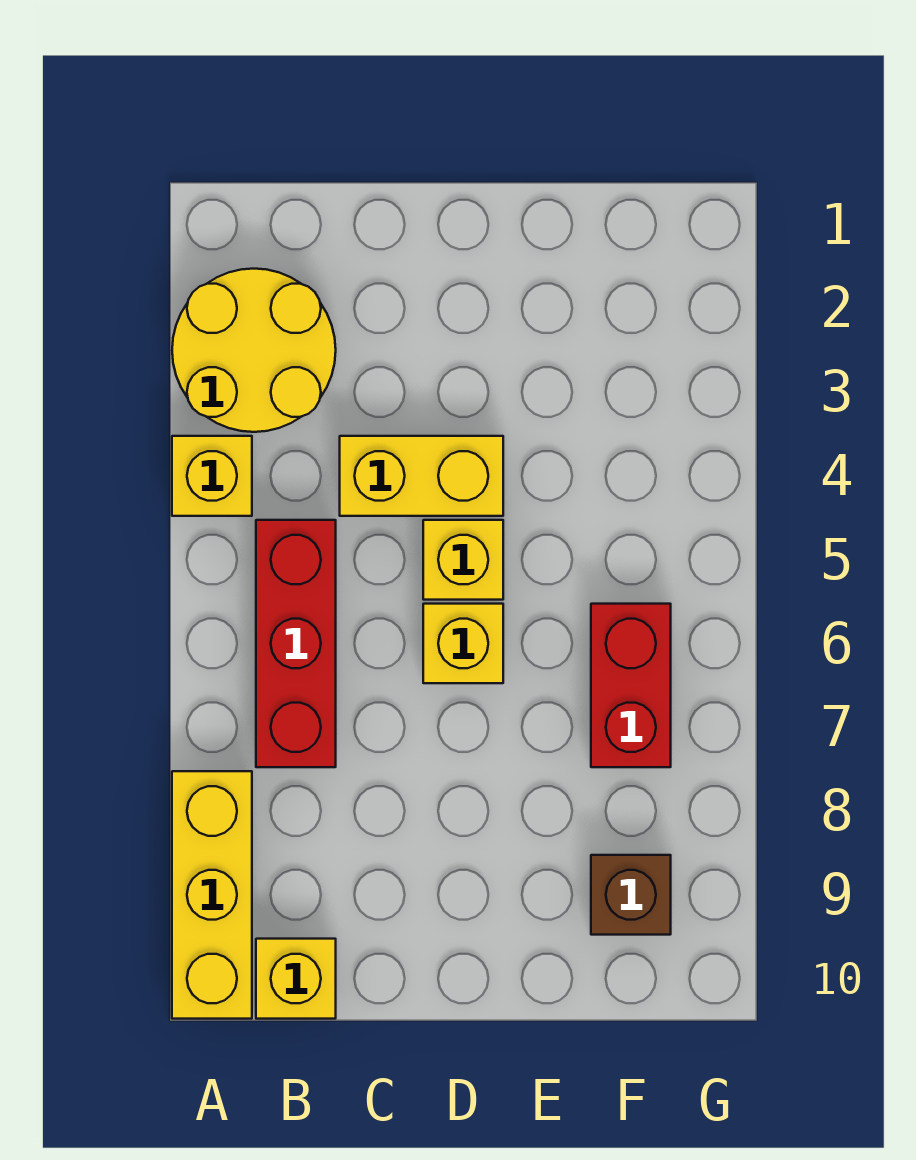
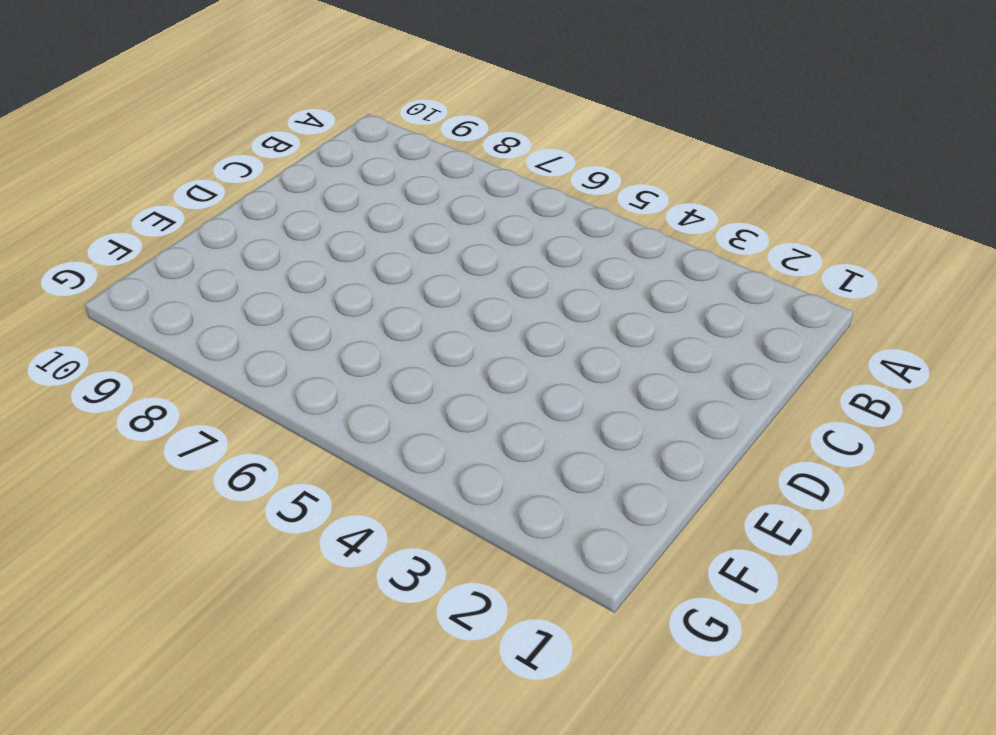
none -> yellow 2x2 round brick [172,269,336,432]
none -> yellow 1x1 brick [172,436,252,516]

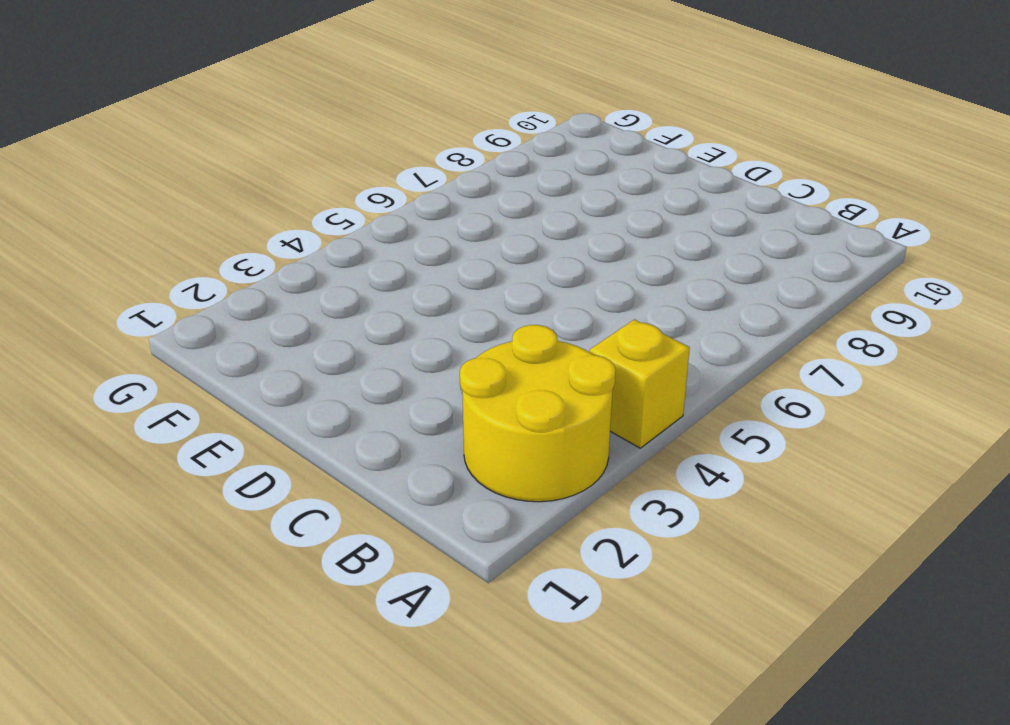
none -> yellow 1x3 brick [172,771,252,1019]
none -> red 1x3 brick [256,520,336,767]

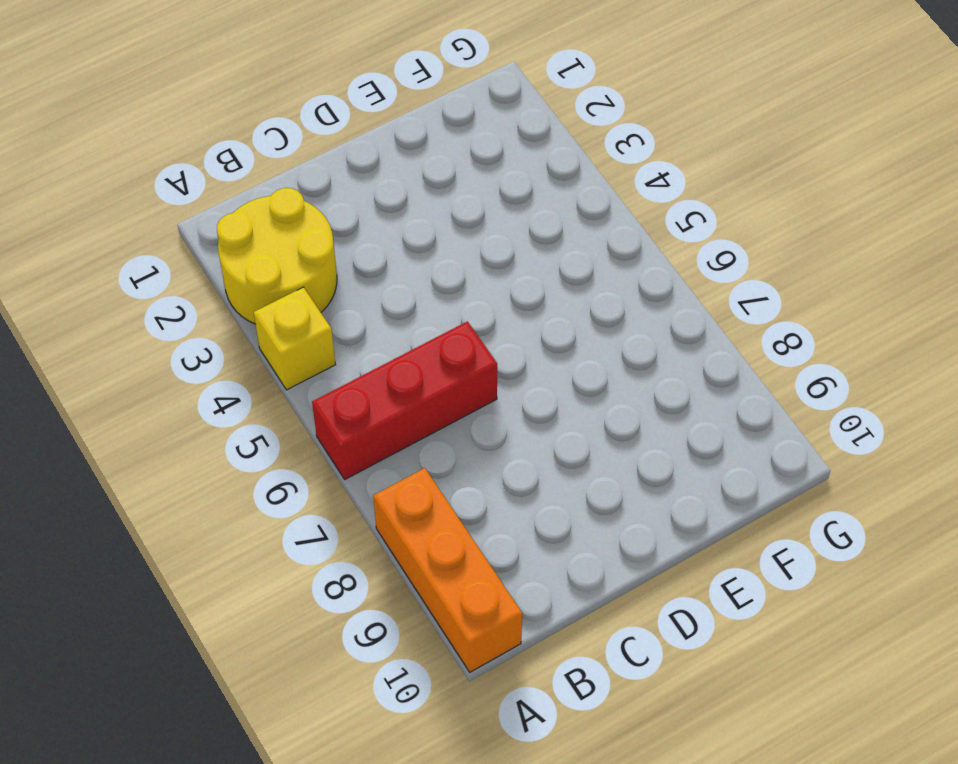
red 1x3 brick [312,321,497,479] -> red 1x3 brick turned to [256,520,336,767]
orange 1x3 brick [373,468,522,672] -> yellow 1x3 brick [172,771,252,1019]
none -> yellow 1x1 brick [256,939,336,1019]
none -> yellow 1x2 brick [340,436,503,516]

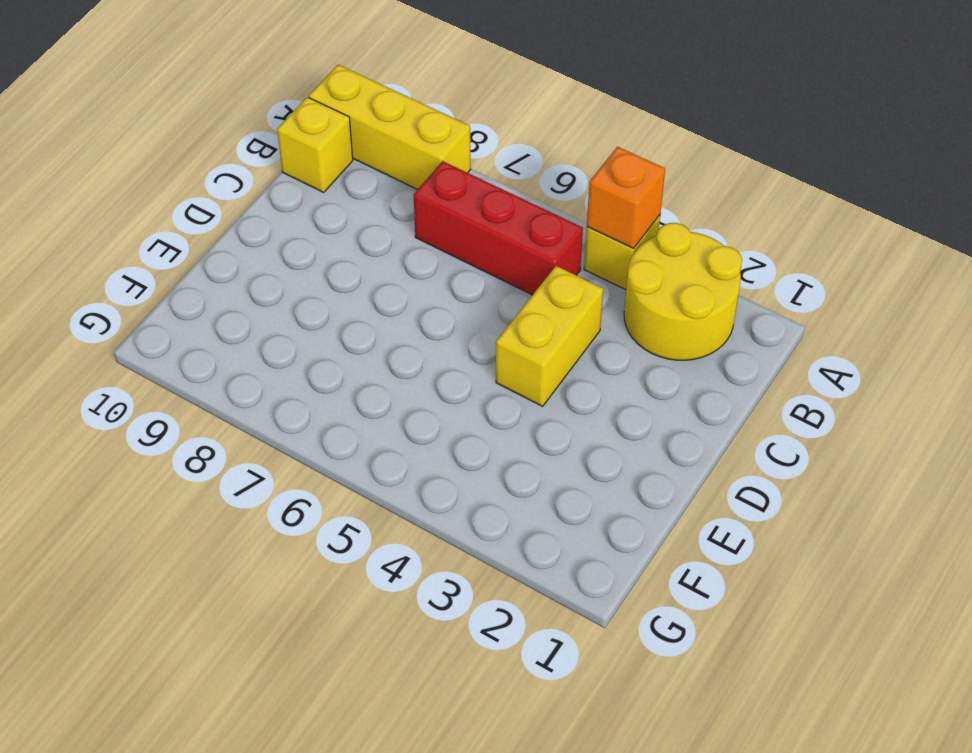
orange 1x1 brick [587,147,665,249] -> none
none -> yellow 1x1 brick [423,520,503,600]
none -> yellow 1x1 brick [423,604,503,683]

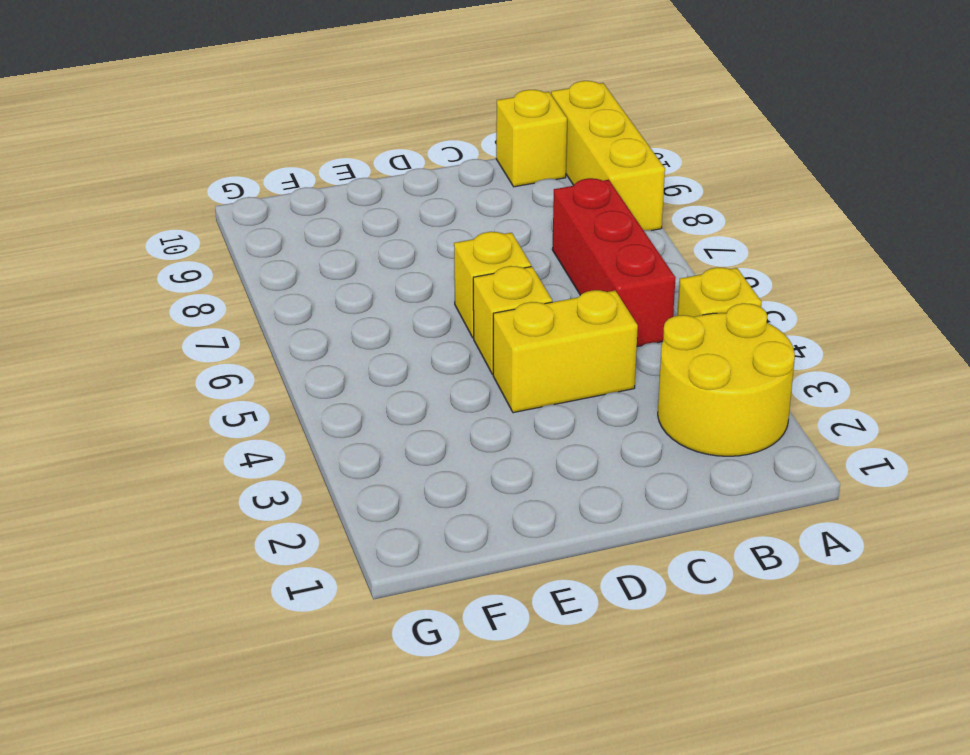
none -> red 1x2 brick [591,604,671,767]
none -> brown 1x1 brick [591,855,671,935]

